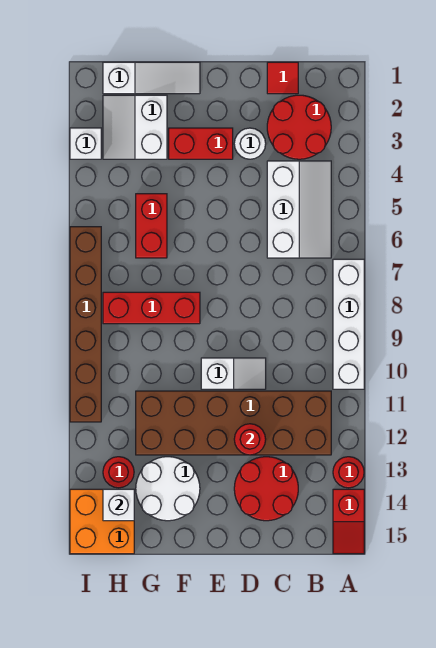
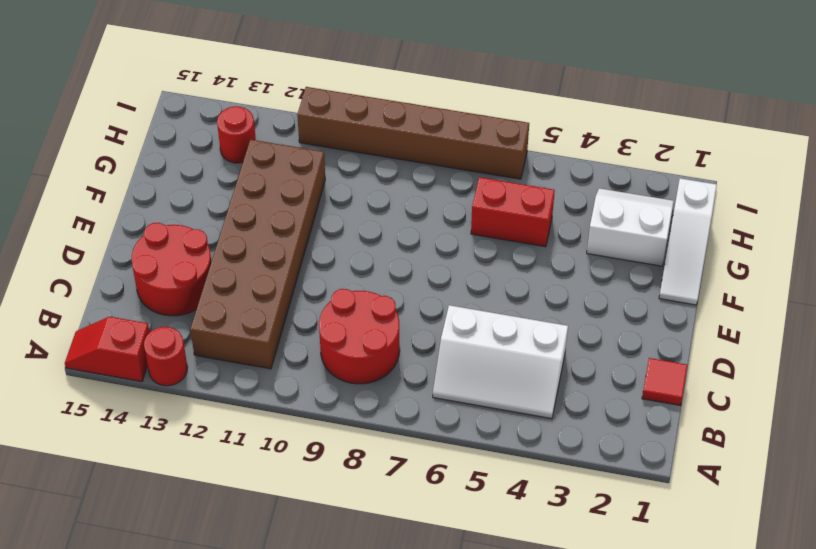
red 2x2 round brick [319,289,400,384] -> red 2x2 round brick moved to [267,95,331,159]
none -> white 1x4 brick [333,259,364,389]
none -> white 1x1 round brick [234,128,266,159]
none -> white 1x2 slope [201,358,266,389]

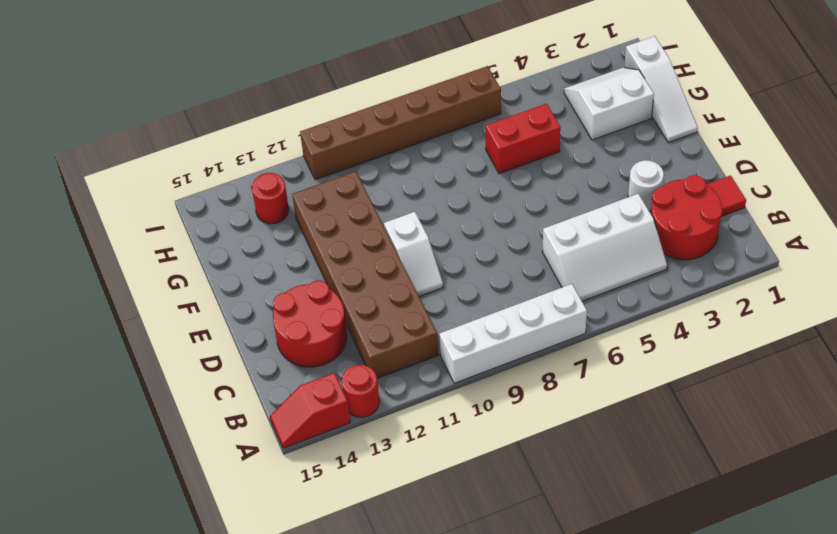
none -> red 1x2 brick [169,128,233,159]
none -> red 1x3 brick [103,292,200,324]
none -> white 2x2 round brick [136,457,200,521]

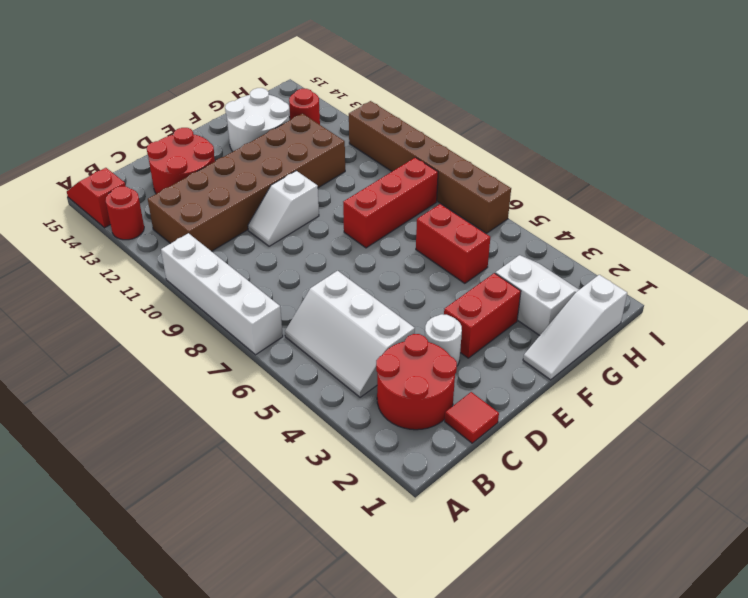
none -> orange 2x2 brick [70,489,134,554]
none -> white 1x1 brick [70,128,101,159]
none -> red 1x1 round brick [234,424,266,455]

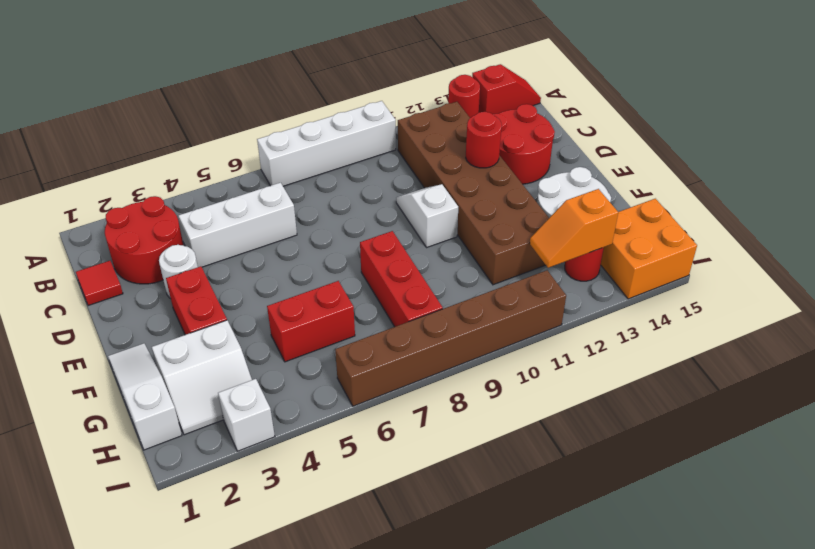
orange 1x2 slope [530,189,618,268] -> none
none -> white 1x1 brick [103,489,134,521]

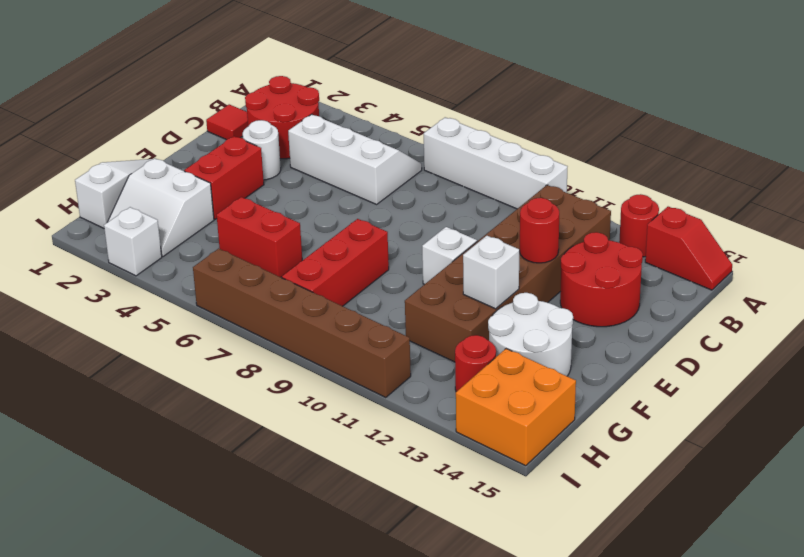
white 1x1 brick [463,236,519,309] -> white 1x1 brick moved to [103,489,134,521]

